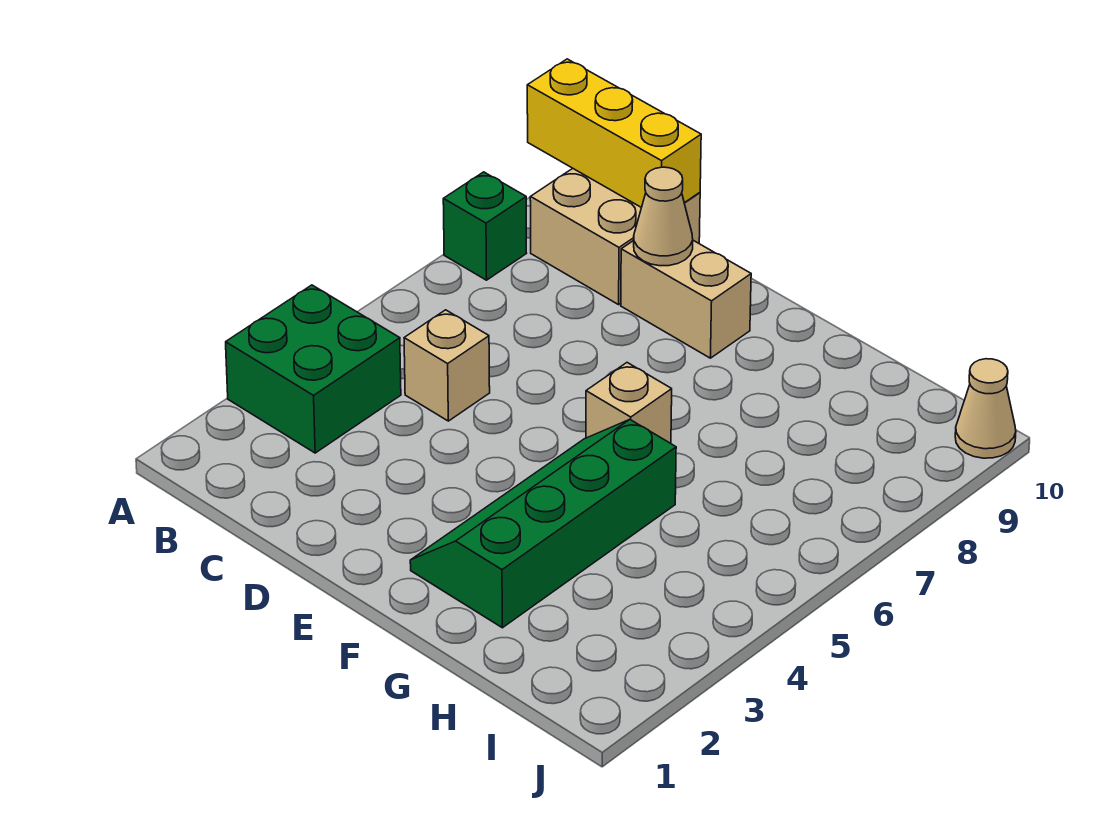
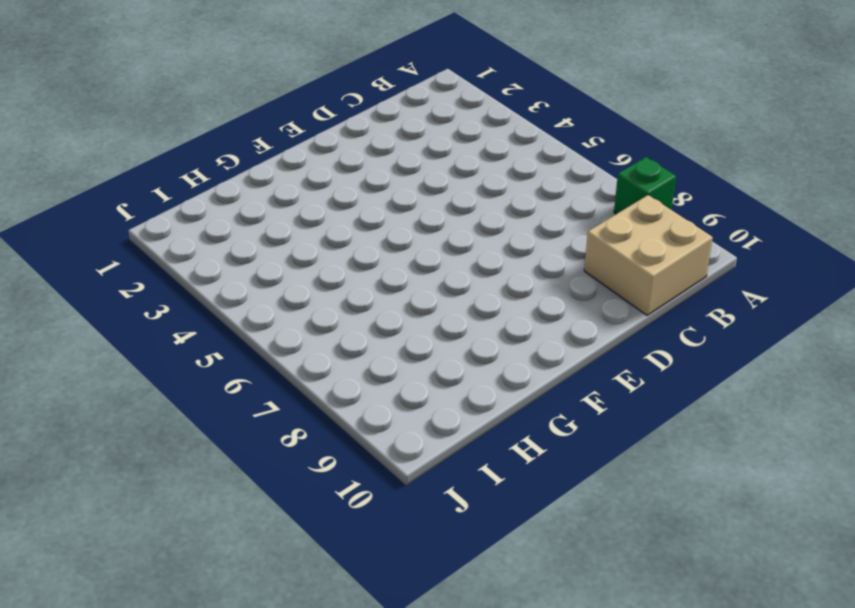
none -> green 2x2 brick [226,285,401,453]
none -> tan 1x1 brick [404,310,490,421]

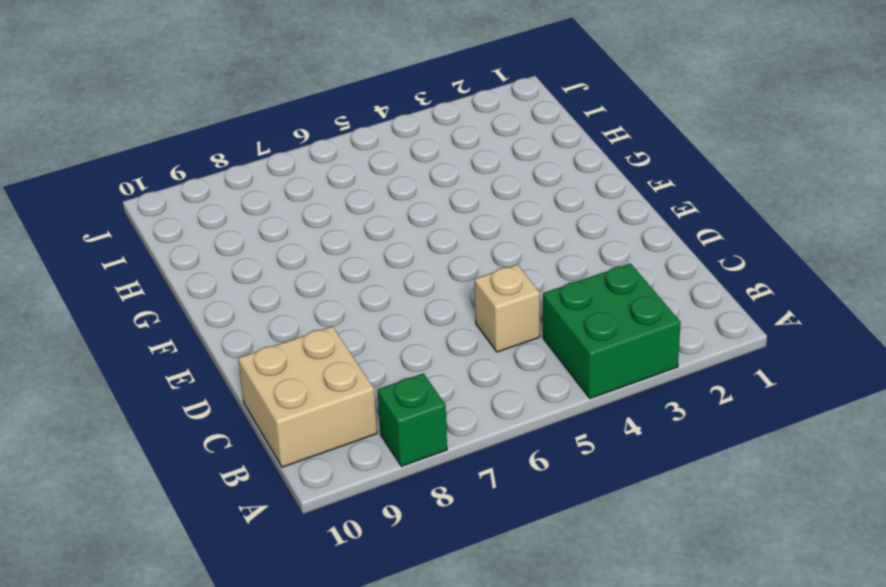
none -> tan 1x2 brick [621,240,751,358]
none -> green 2x4 slope [410,419,676,628]

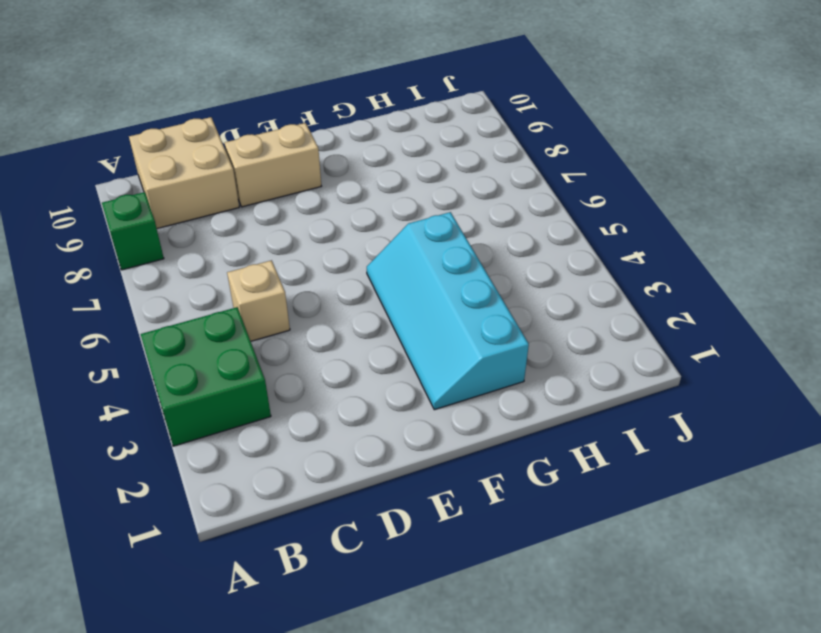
cyan 2x4 slope [367,212,529,410] -> green 2x4 slope [410,419,676,628]
none -> tan 1x1 brick [586,363,672,443]
none -> tan 1x1 cone [955,359,1016,458]

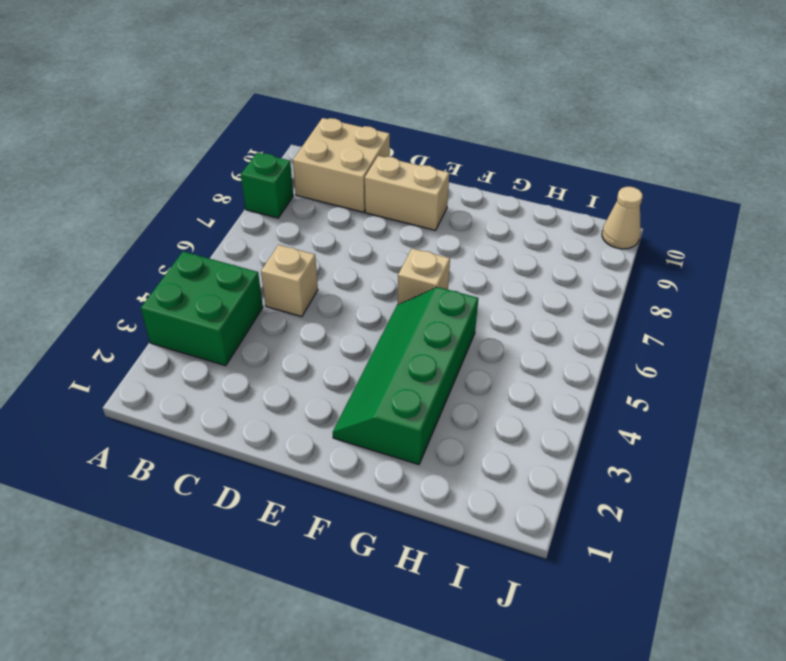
none -> yellow 1x3 brick [527,59,701,207]
none -> tan 1x1 cone [634,167,693,266]

